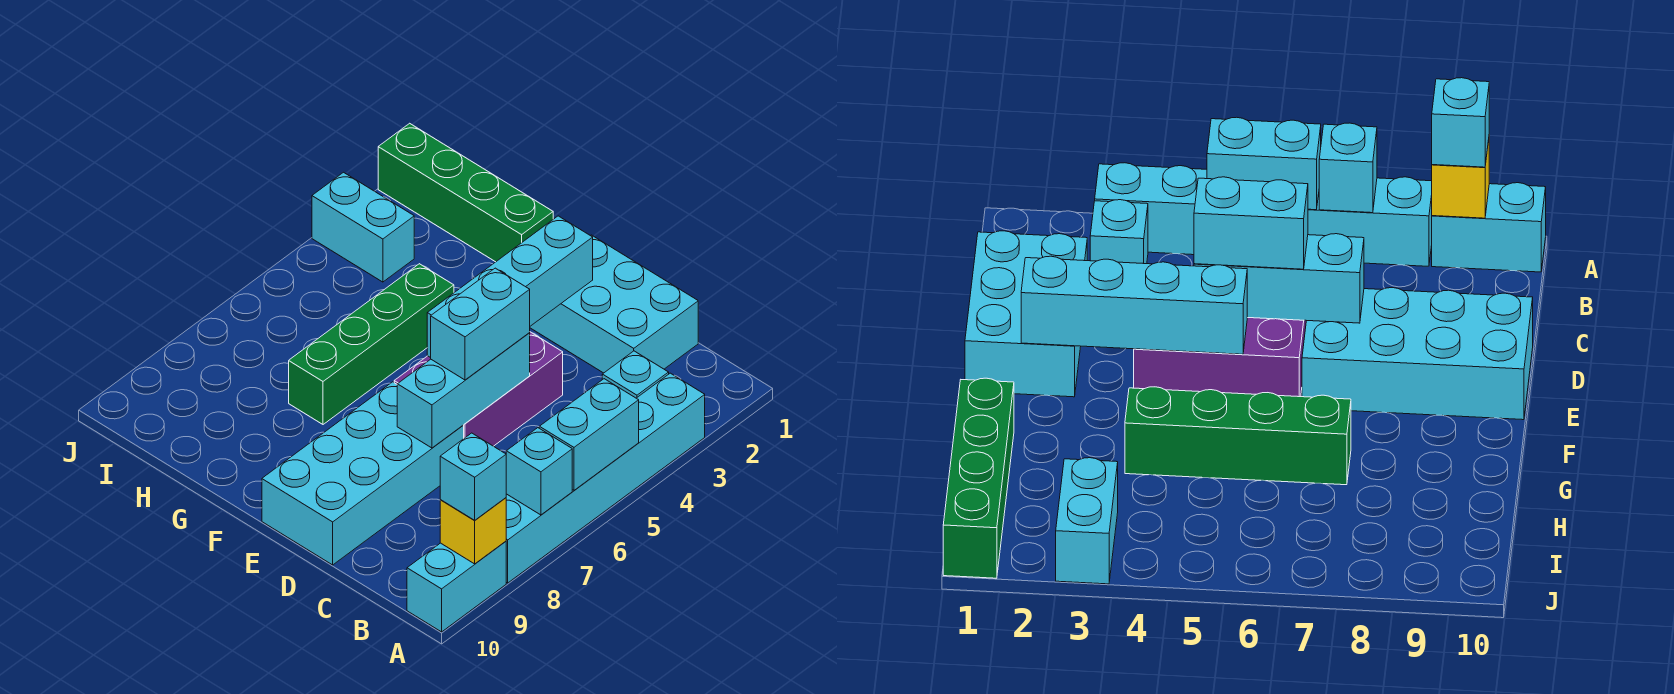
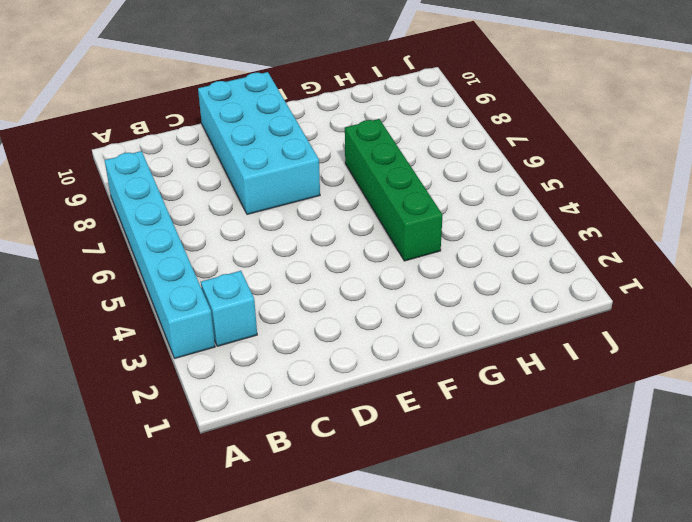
none -> cyan 1x2 brick [407,541,506,632]
none -> cyan 2x3 brick [530,235,698,373]
none -> purple 2x3 brick [394,332,563,446]

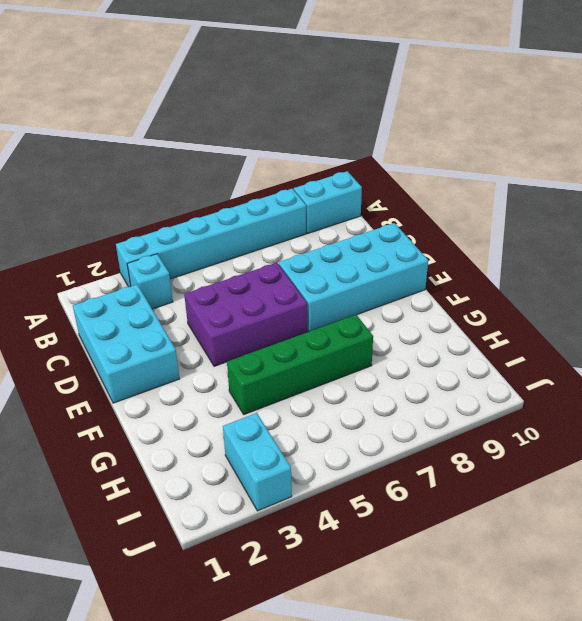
none -> green 1x4 brick [378,123,553,262]
none -> cyan 1x2 brick [539,379,639,490]
none -> cyan 1x1 brick [506,428,572,515]

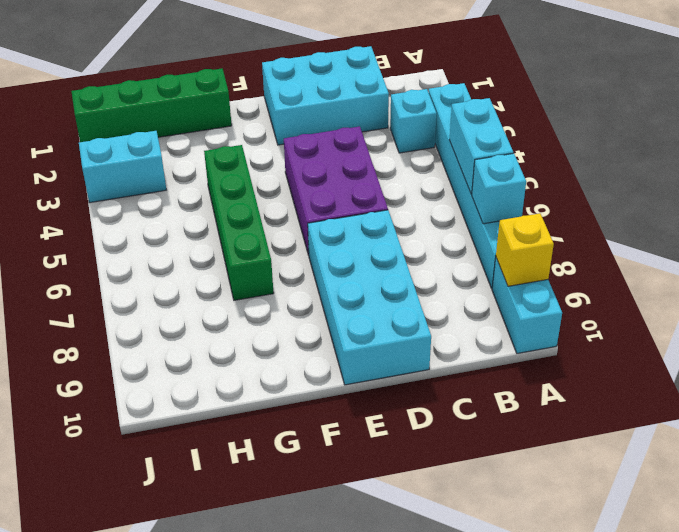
none -> cyan 1x3 brick [397,333,530,448]
none -> cyan 1x4 brick [427,216,593,358]
none -> cyan 1x1 brick [440,433,506,520]

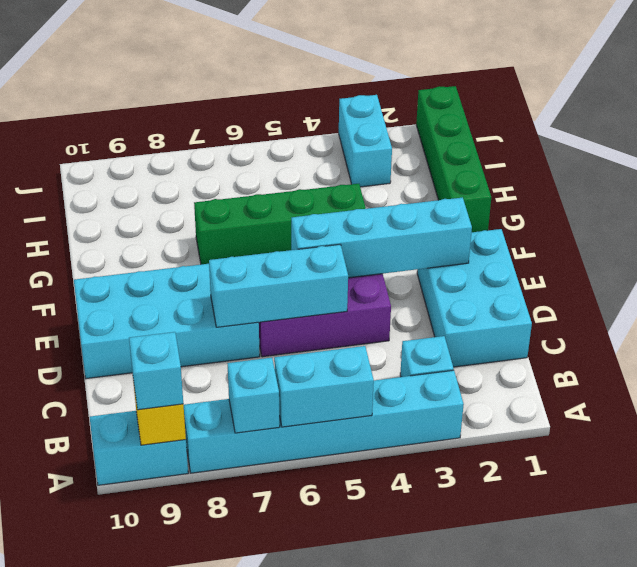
none -> cyan 1x2 brick [431,268,530,380]

